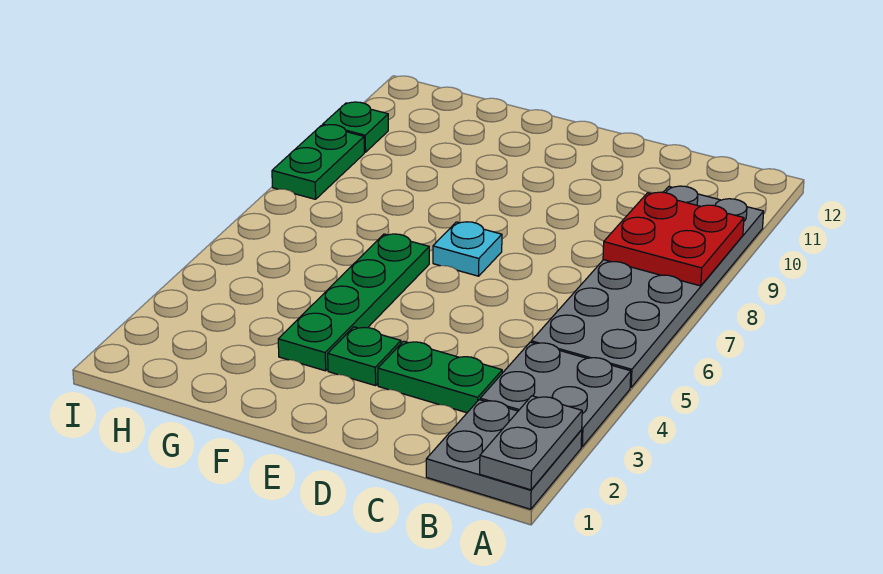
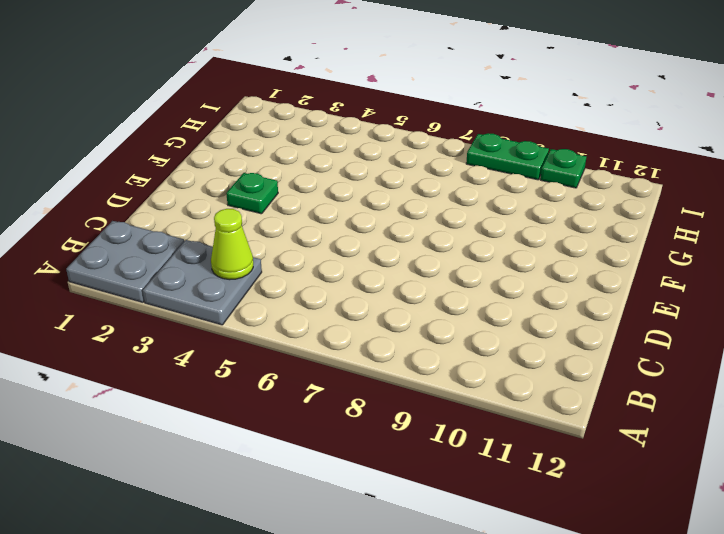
lime 1x1 cone [211,209,253,280] -> none
none -> grey 2x6 plate [531,186,764,388]
none -> green 1x2 plate [378,341,502,413]

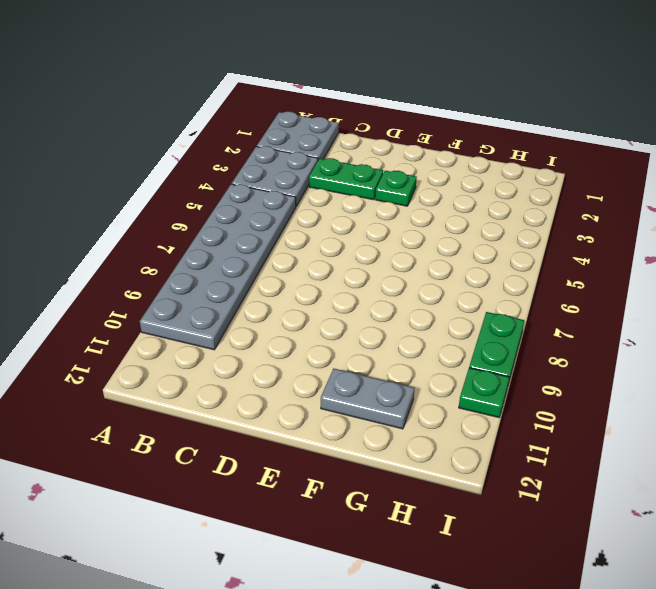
grey 1x2 plate [321,369,415,429] -> grey 1x2 plate turned to [480,396,582,490]
none -> cyan 1x1 plate [433,222,502,276]
none -> green 1x4 plate [278,234,429,371]

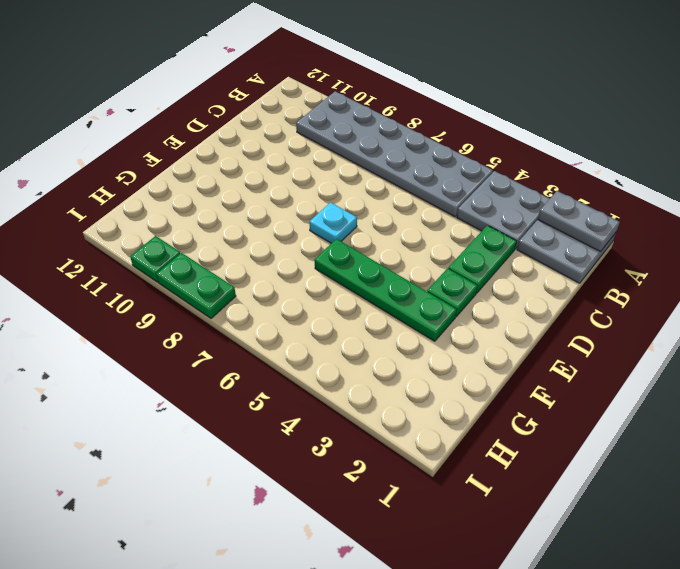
none -> red 2x2 plate [603,192,744,286]

